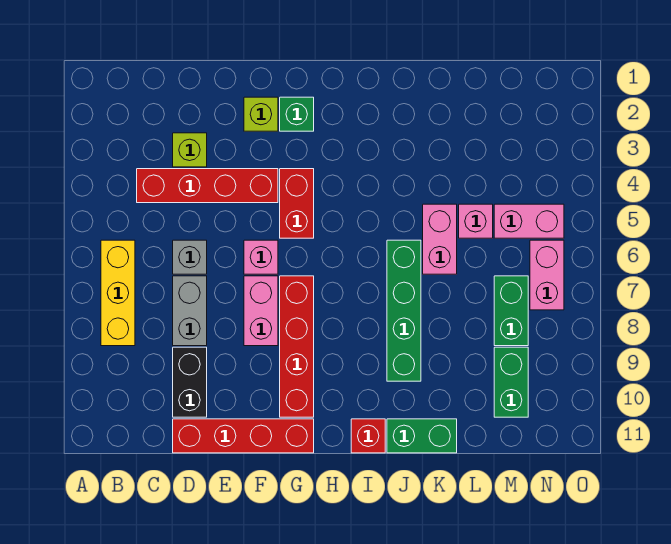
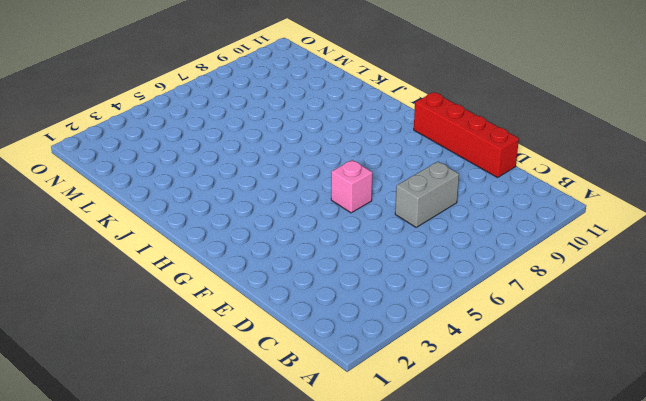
none -> yellow 1x3 brick [101,240,135,346]
none -> red 1x4 brick [137,169,278,203]
none -> lime 1x1 brick [173,133,207,167]

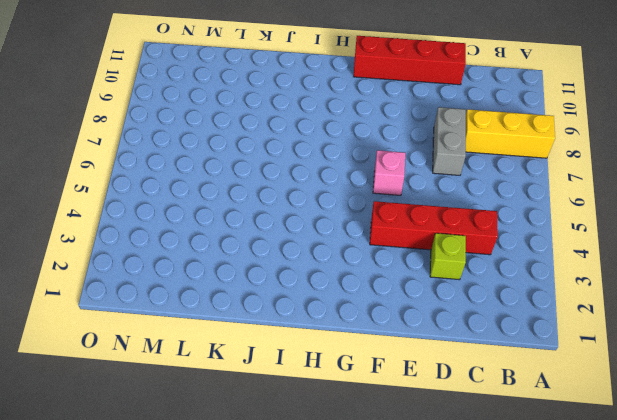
yellow 1x3 brick [466,109,555,158] -> yellow 1x3 brick turned to [101,240,135,346]
none -> grey 1x1 brick [173,240,207,274]
none -> black 1x2 brick [173,347,207,417]
none -> lime 1x1 brick [244,97,278,131]

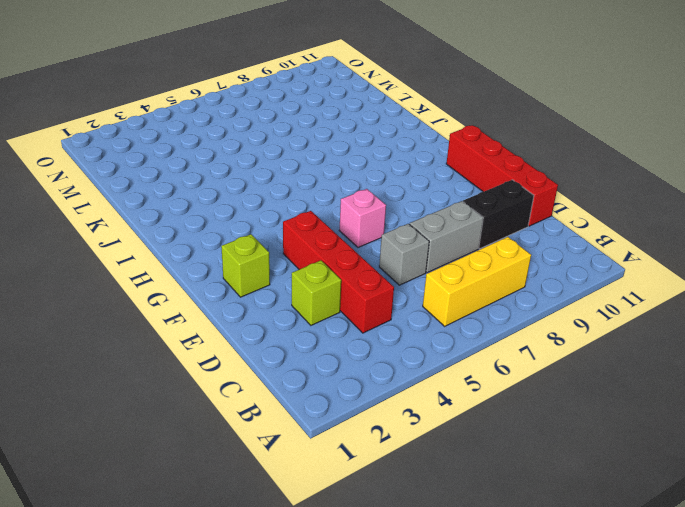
none -> pink 1x2 brick [244,276,278,346]
none -> green 1x1 brick [280,97,314,131]
none -> red 1x2 brick [280,169,314,238]

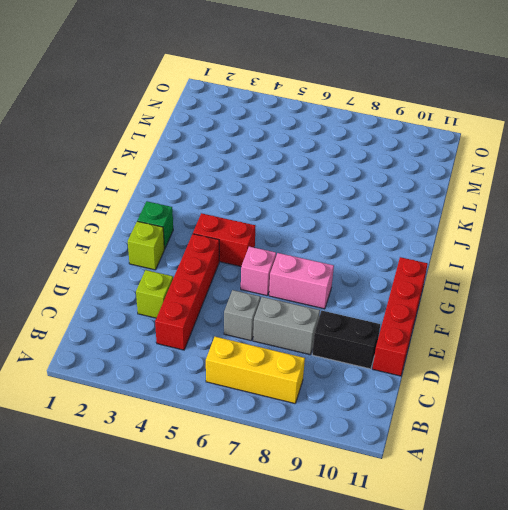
none -> red 1x4 brick [280,276,314,417]
none -> red 1x1 brick [351,419,385,453]
none -> green 1x4 brick [387,240,421,381]

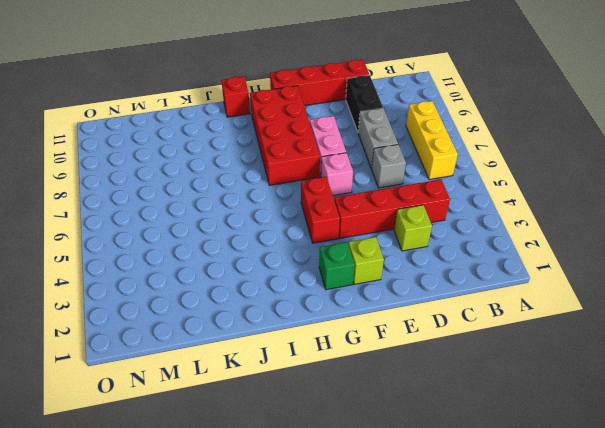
red 2x4 brick [250,86,320,185] -> red 1x4 brick [280,276,314,417]
none -> green 1x4 brick [387,240,421,381]
none -> green 1x2 brick [387,419,457,453]
none -> pink 1x2 brick [423,204,457,274]

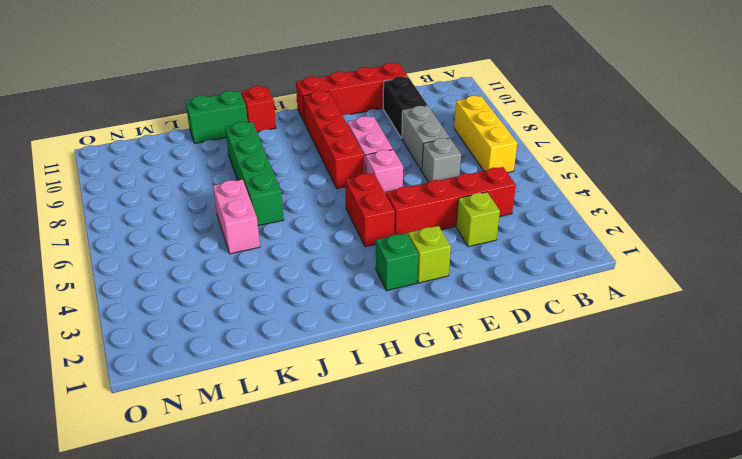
none -> pink 1x1 brick [459,204,493,238]
none -> pink 1x2 brick [494,204,564,238]
none -> green 1x2 brick [494,276,528,346]

